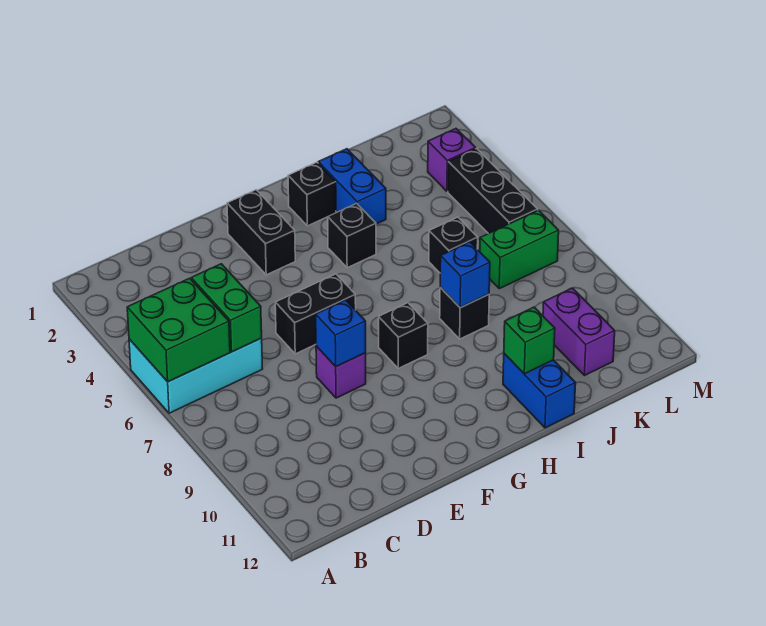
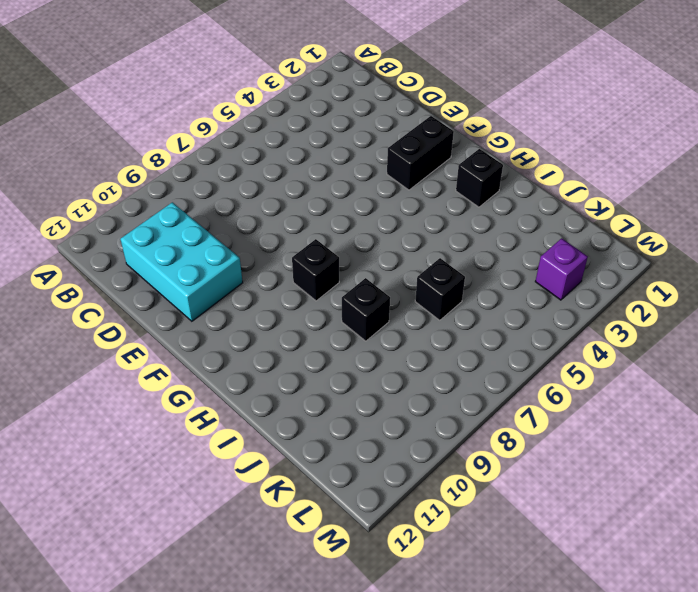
cyan 2x3 brick [120,202,243,321] -> cyan 2x3 brick moved to [129,338,263,413]
none -> black 1x2 brick [275,274,356,354]
none -> purple 1x1 brick [316,346,366,398]
none -> black 1x1 brick [328,203,376,268]

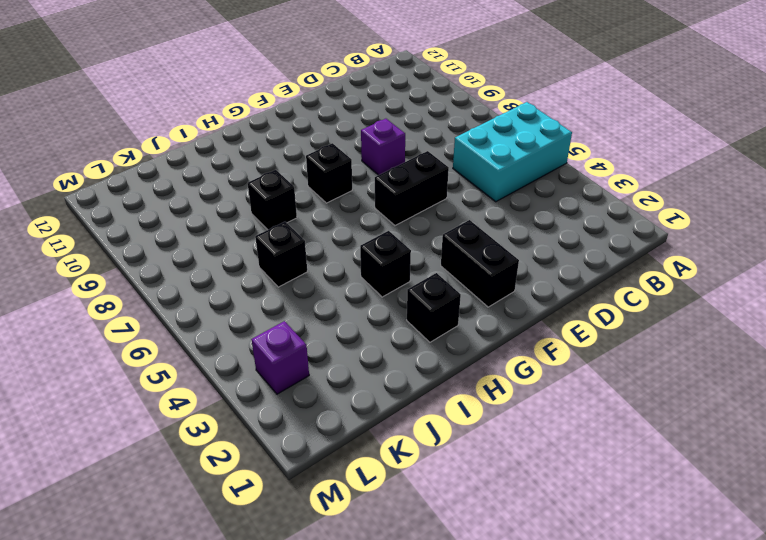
none -> blue 1x2 brick [318,149,386,224]
none -> blue 1x2 brick [503,354,576,428]
none -> green 1x2 brick [480,210,559,289]

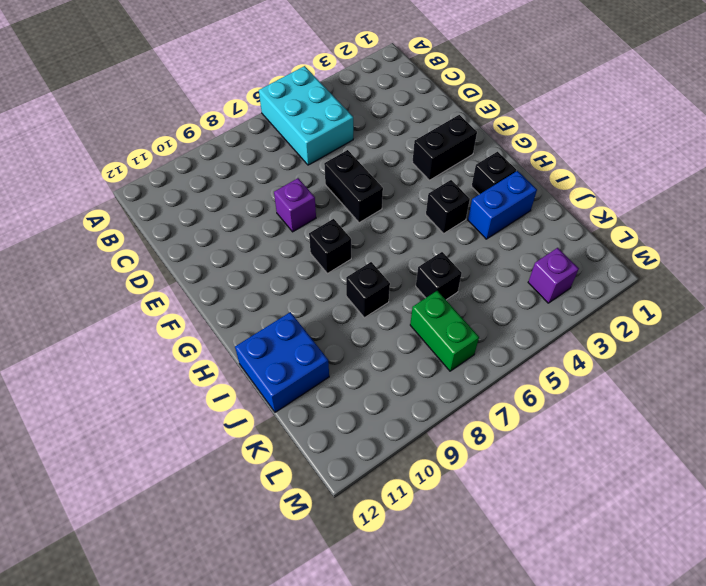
blue 2x2 brick [235,312,329,412] -> blue 1x2 brick [503,354,576,428]
none -> purple 1x2 brick [543,288,615,376]
none -> black 1x3 brick [448,149,538,234]
none -> green 2x2 brick [127,278,230,382]

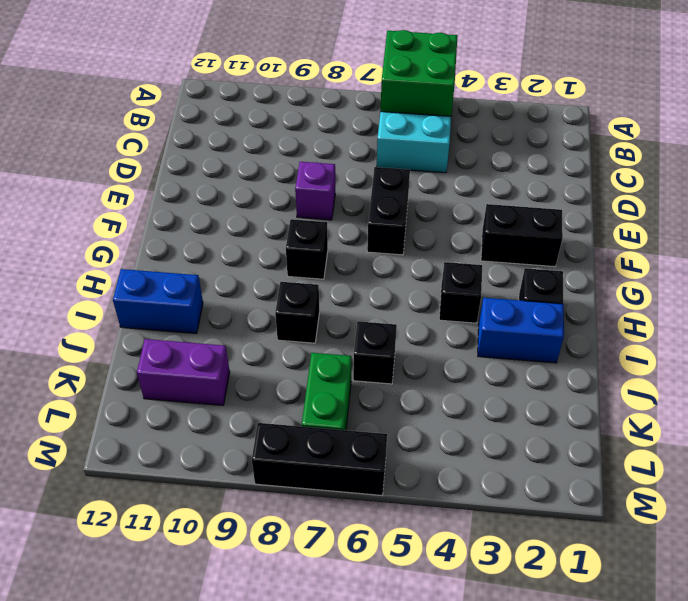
black 1x3 brick [252,423,387,495] -> black 1x3 brick moved to [448,149,538,234]
none -> purple 1x1 brick [428,129,476,191]
none -> green 1x2 brick [191,264,262,352]
none -> blue 1x1 brick [316,300,366,367]

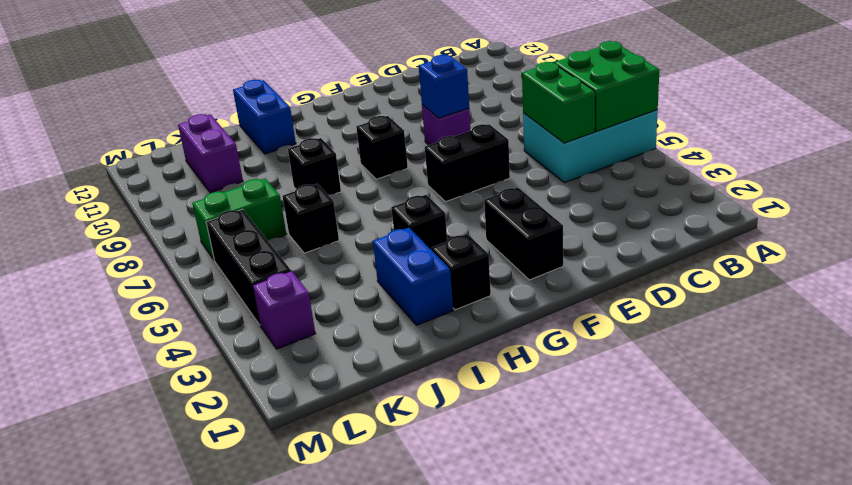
none -> blue 1x1 brick [440,242,490,308]
none -> green 1x1 brick [504,307,555,374]

